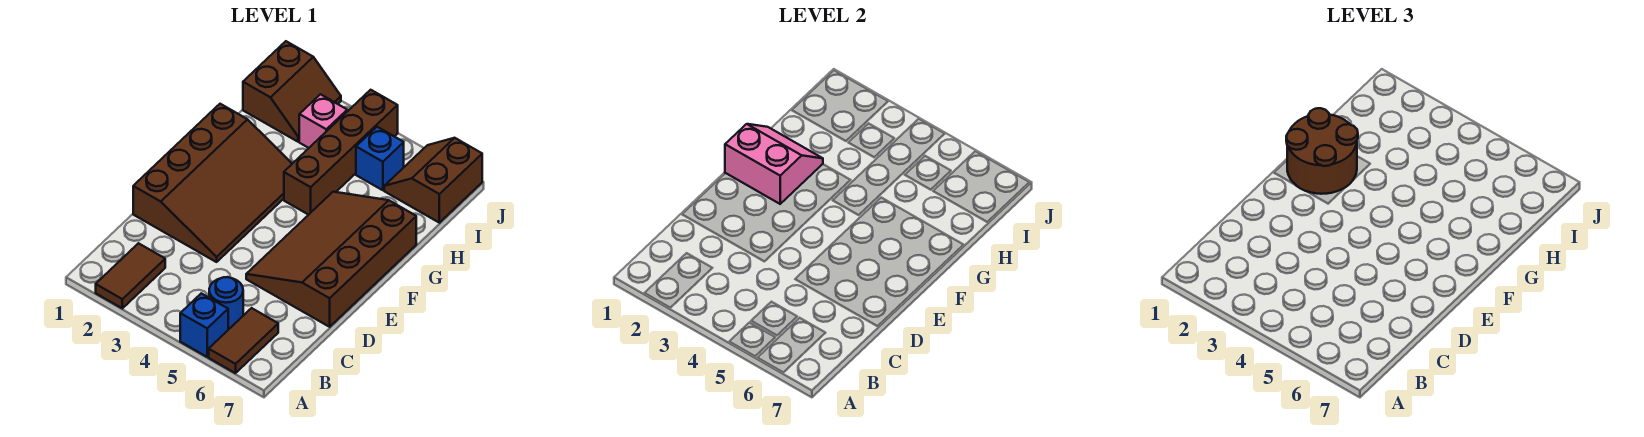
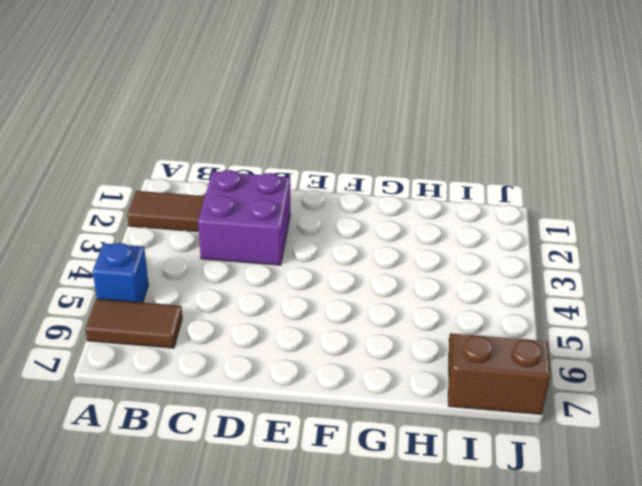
purple 2x2 brick [198,170,290,265] -> brown 3x4 slope [133,104,292,262]
none -> blue 1x1 round brick [209,277,243,330]
none -> brown 3x4 slope [246,192,416,327]
none -> brown 1x4 brick [284,90,398,215]

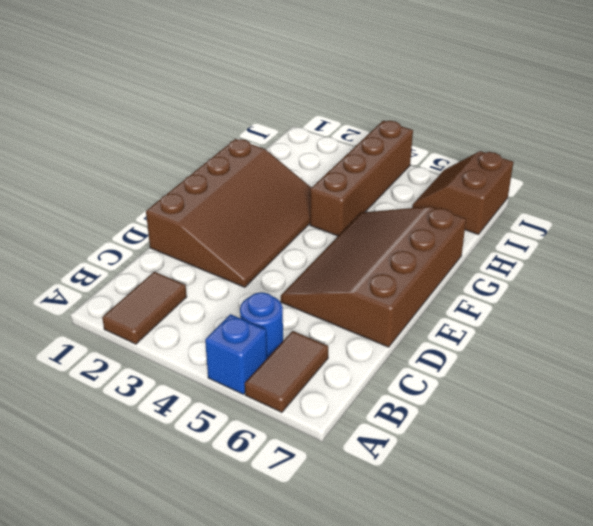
none -> brown 2x2 slope [243,41,341,142]
none -> pink 1x1 brick [299,94,347,148]
none -> blue 1x1 brick [356,127,404,190]

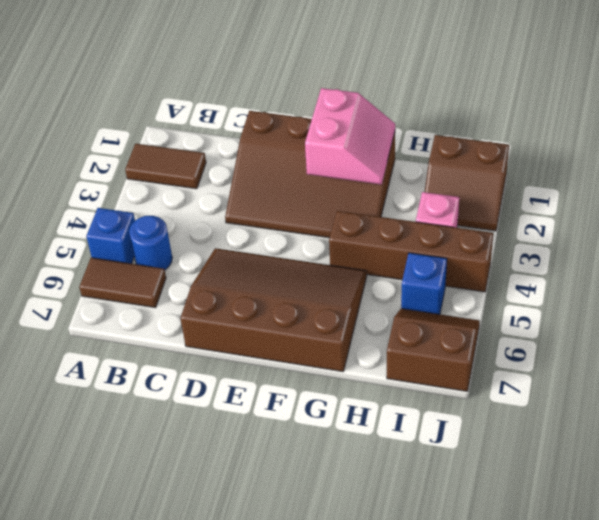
none -> brown 2x2 round brick [1286,108,1358,194]

